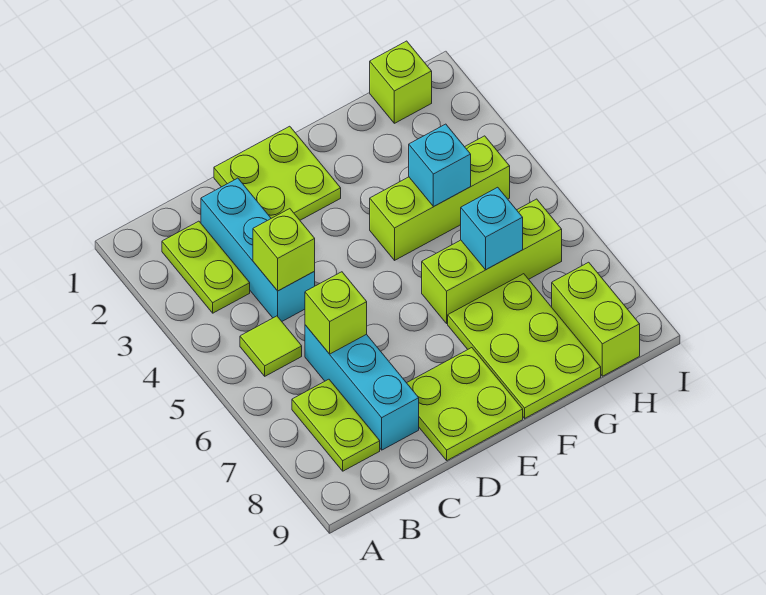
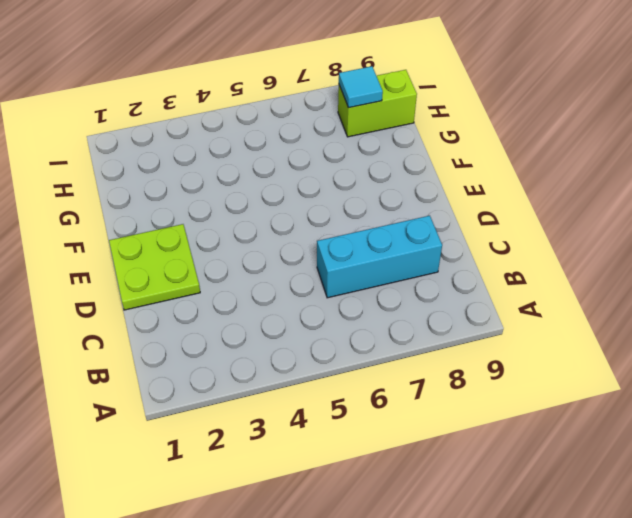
cyan 1x1 tile [339,66,383,108] -> none
none -> lime 1x2 plate [162,221,250,313]
none -> lime 1x1 tile [240,316,302,376]
none -> lime 1x2 plate [292,379,380,471]

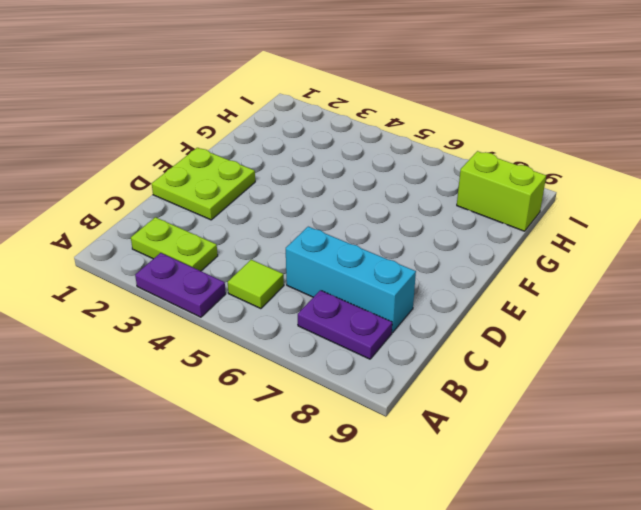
purple 1x2 plate [135,253,226,317] -> none
purple 1x2 plate [298,290,392,359] -> lime 1x2 plate [292,379,380,471]
none -> cyan 1x3 brick [201,178,315,321]
none -> lime 2x2 plate [407,348,523,460]
none -> lime 1x3 brick [370,136,510,260]

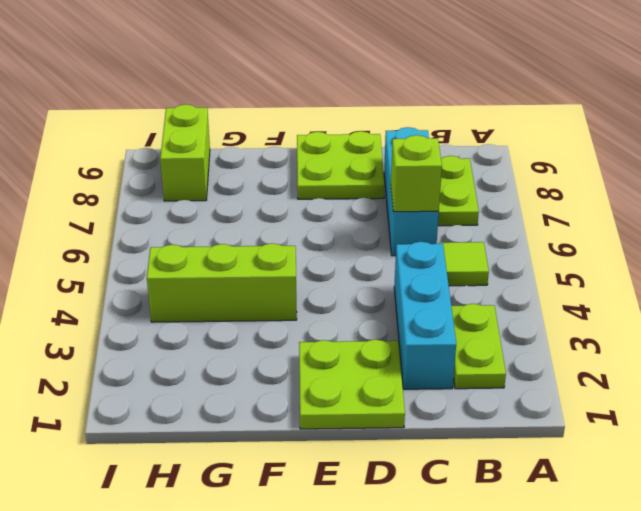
none -> lime 1x3 brick [422,199,562,323]
none -> lime 2x3 plate [448,274,601,418]
none -> lime 1x1 brick [370,41,432,123]

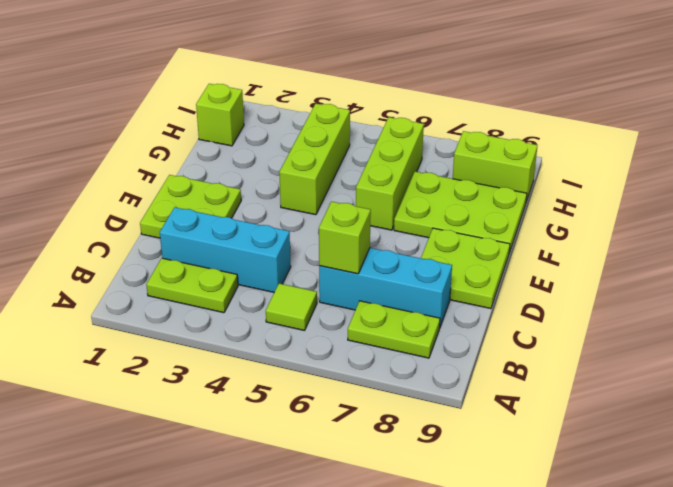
none -> lime 1x1 brick [253,209,315,291]
none -> cyan 1x1 brick [409,124,471,207]
none -> cyan 1x1 brick [461,187,523,270]

